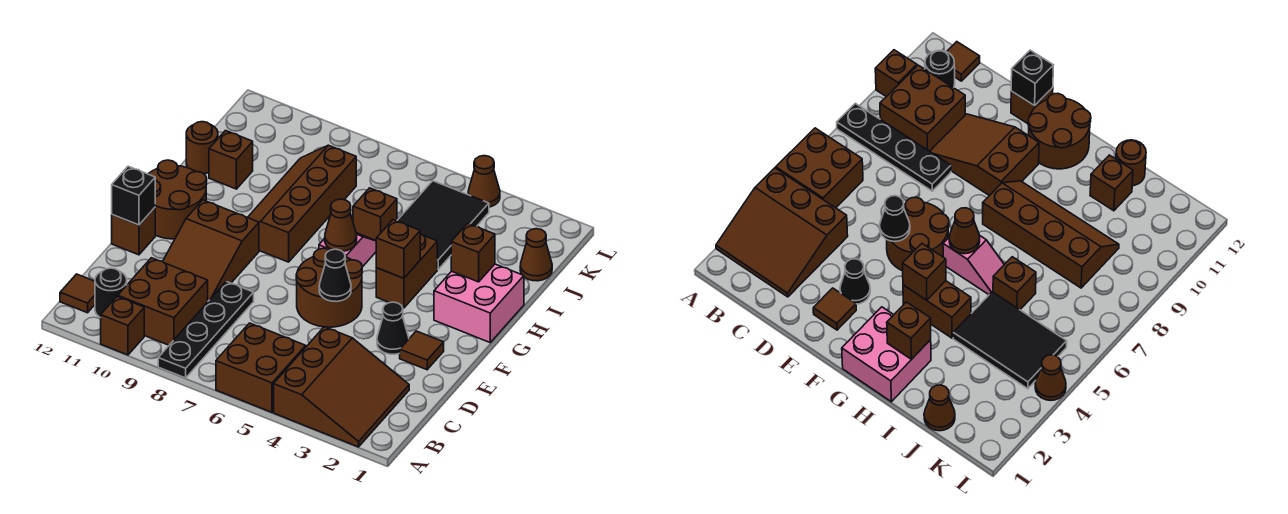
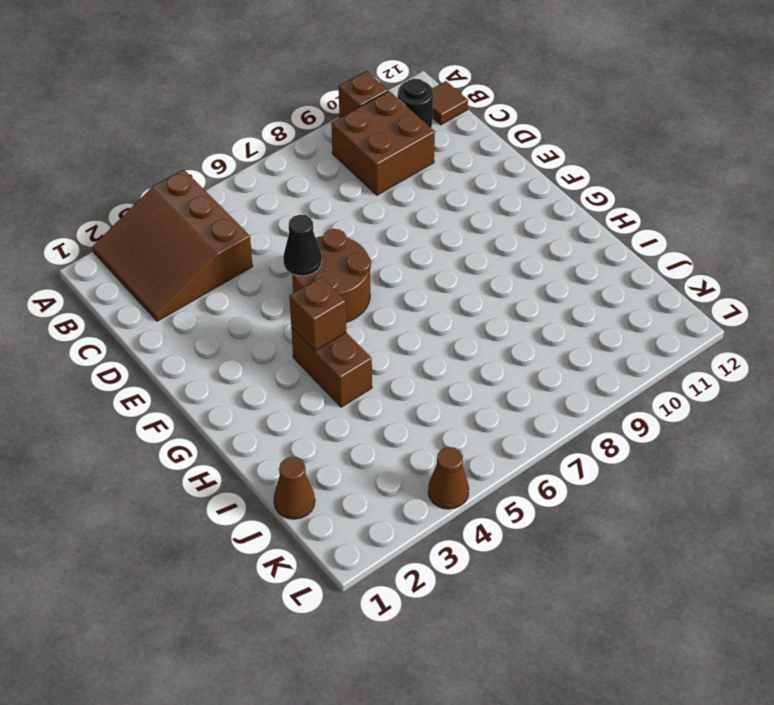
none -> brown 2x2 brick [216,323,306,412]
none -> black 1x4 plate [158,281,254,378]
none -> brown 2x3 slope [163,200,259,301]

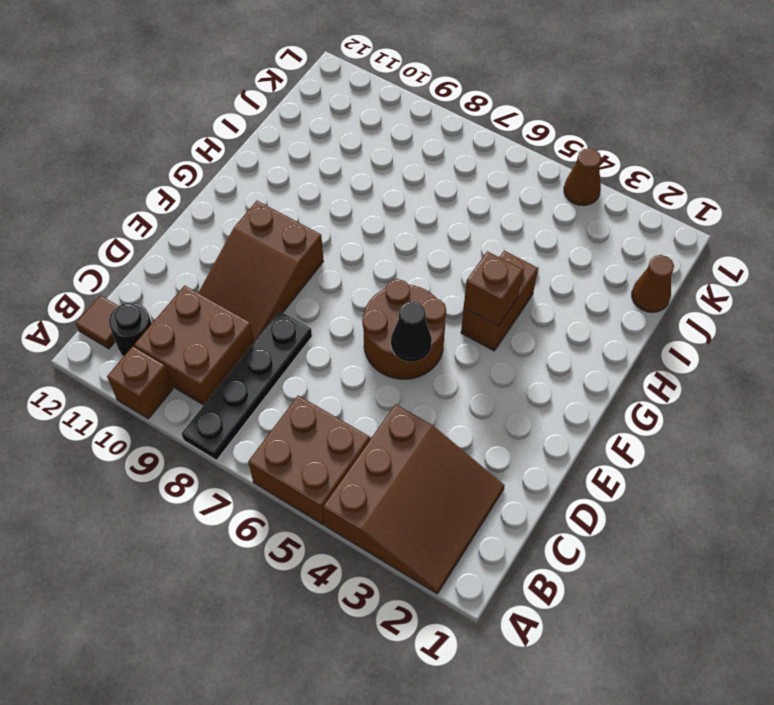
none -> brown 1x1 tile [400,331,444,370]
none -> black 1x1 cone [377,302,409,354]
none -> brown 1x1 brick [112,208,155,255]

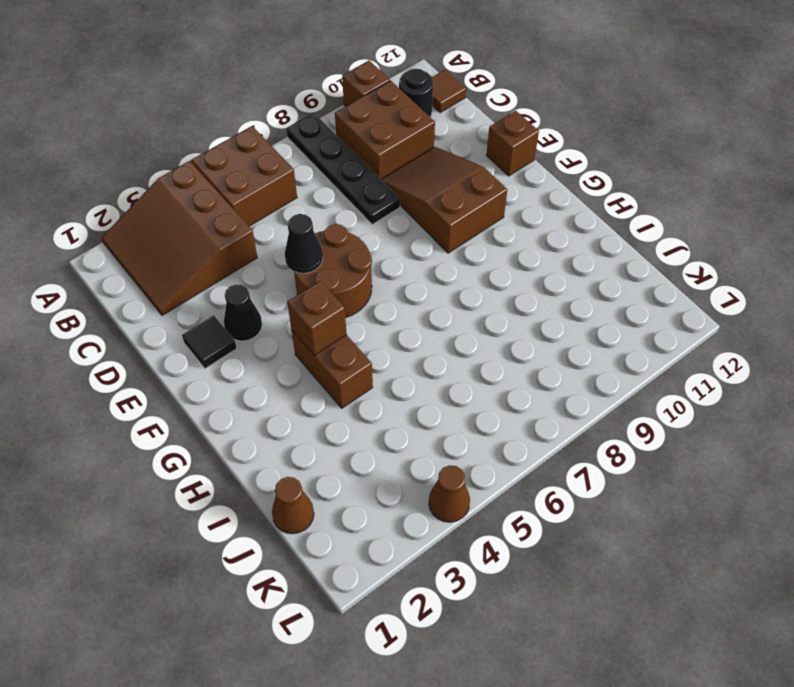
black 1x1 tile [182,315,237,368] -> brown 1x1 tile [400,331,444,370]
none -> brown 2x2 round brick [148,160,207,239]
none -> pink 2x2 brick [434,264,524,342]
none -> pink 1x2 slope [319,233,376,267]

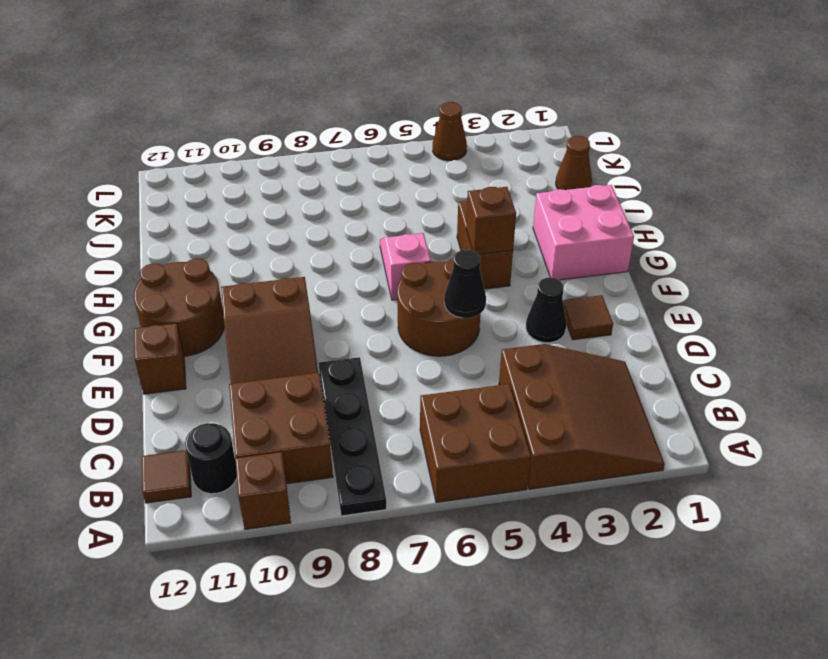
none -> brown 2x4 slope [248,145,356,262]
none -> black 2x3 tile [397,181,489,269]
none -> brown 1x1 brick [353,188,397,241]

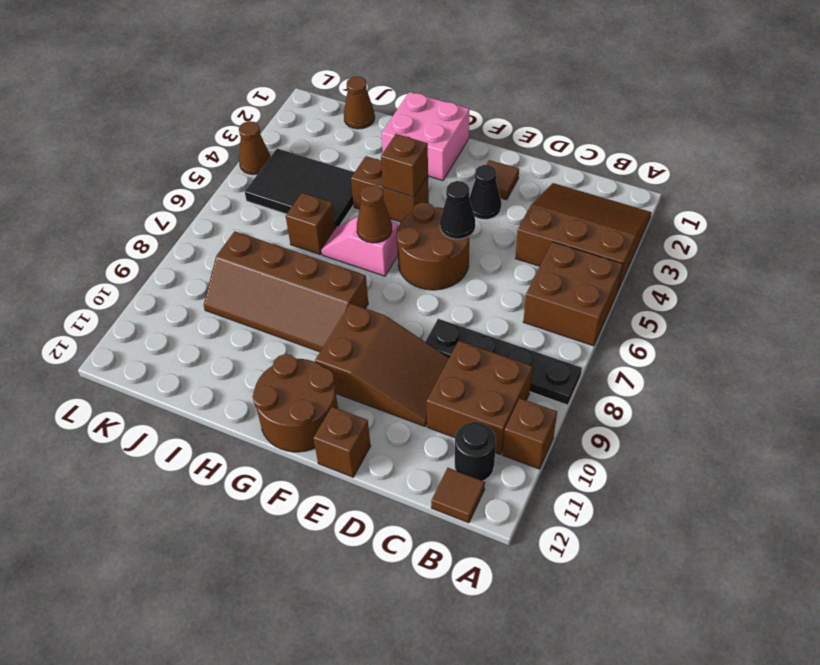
none -> brown 1x1 brick [209,131,253,189]
none -> brown 1x1 round brick [186,122,218,174]
none -> black 1x1 brick [112,166,155,225]

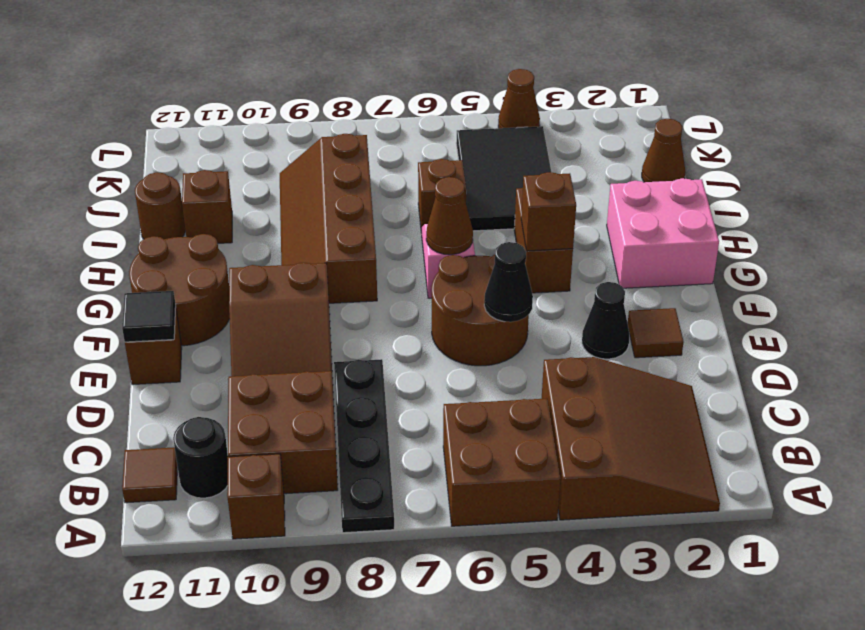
black 1x1 tile [122,291,176,342] -> black 1x1 brick [112,166,155,225]
none -> brown 1x1 brick [451,223,495,282]

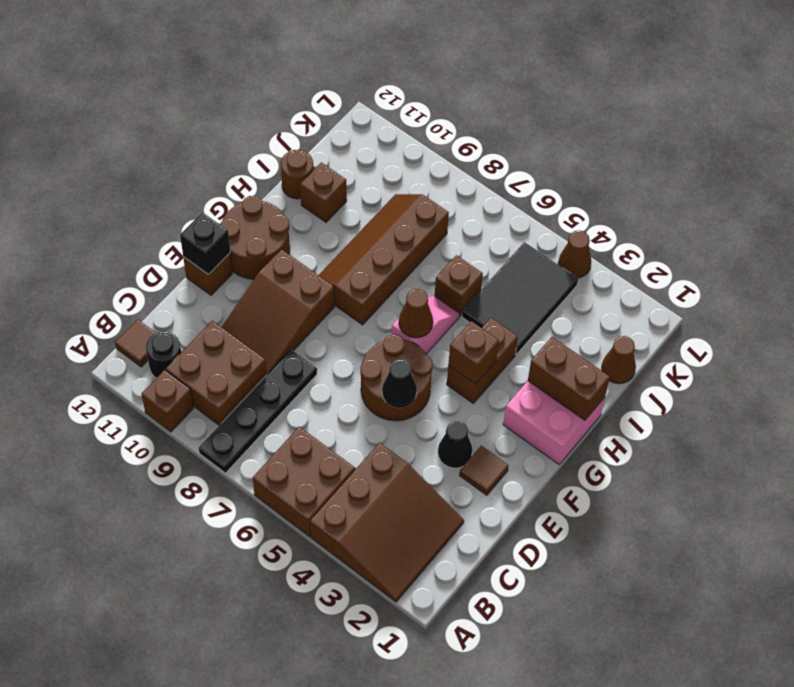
brown 1x2 brick [528,337,610,420] -> brown 1x1 brick [451,223,495,282]

